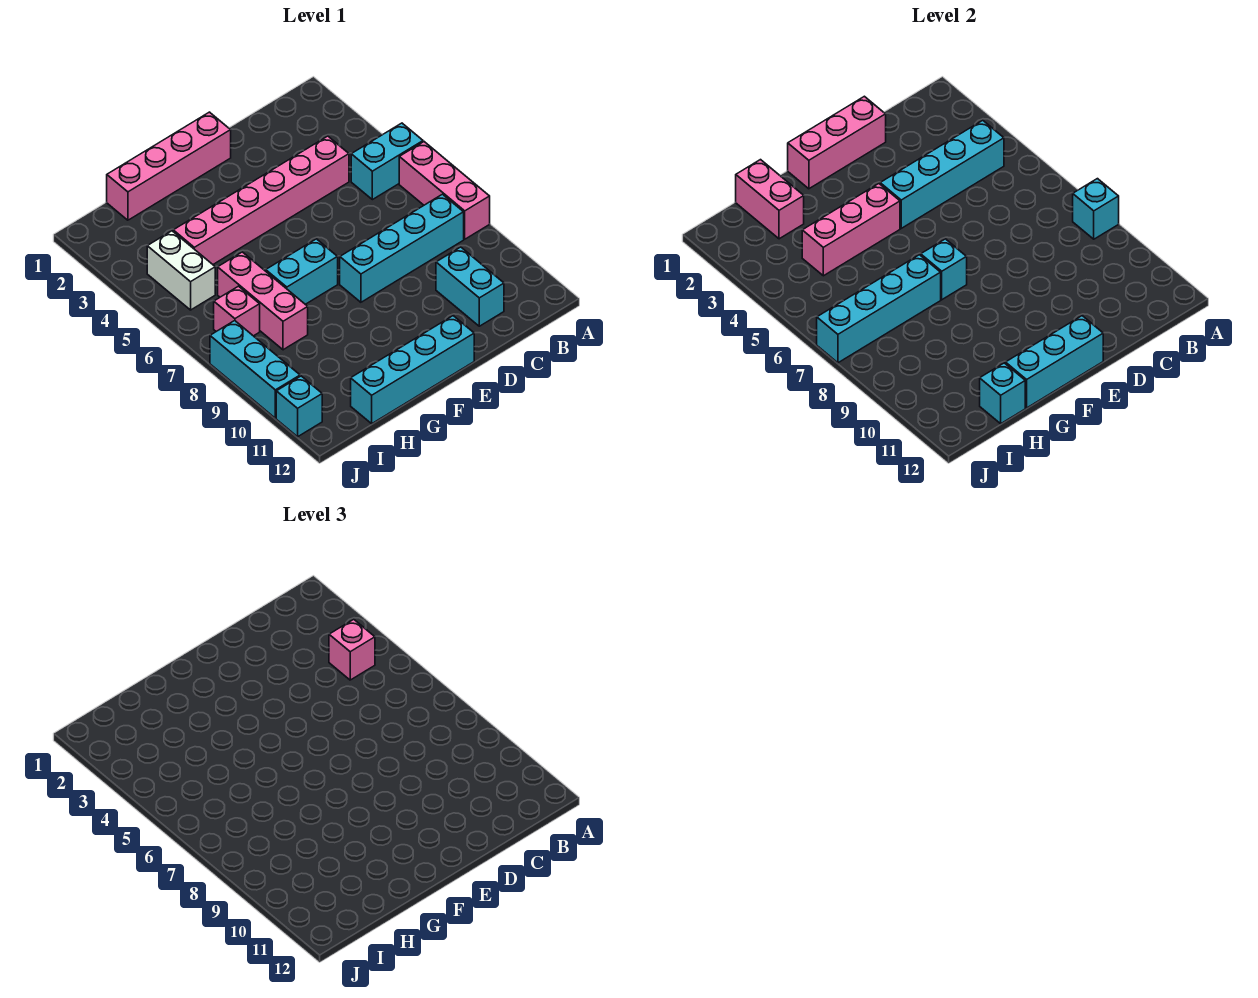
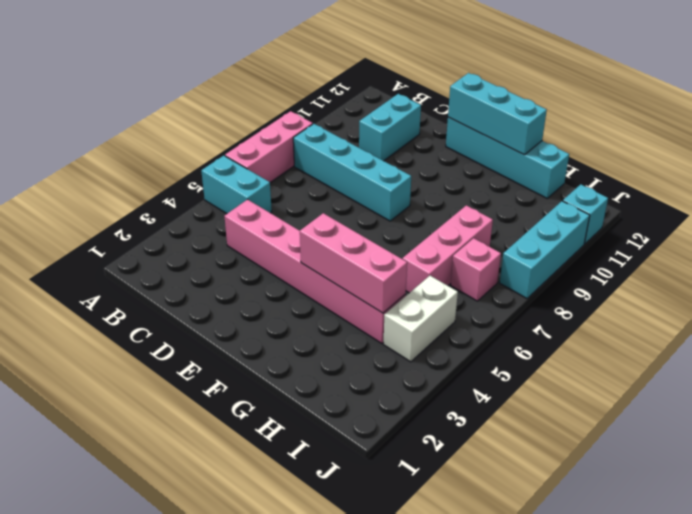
none -> pink 1x4 brick [107,112,231,220]
none -> cyan 1x2 brick [266,239,338,304]
none -> cyan 1x1 brick [1073,179,1119,239]

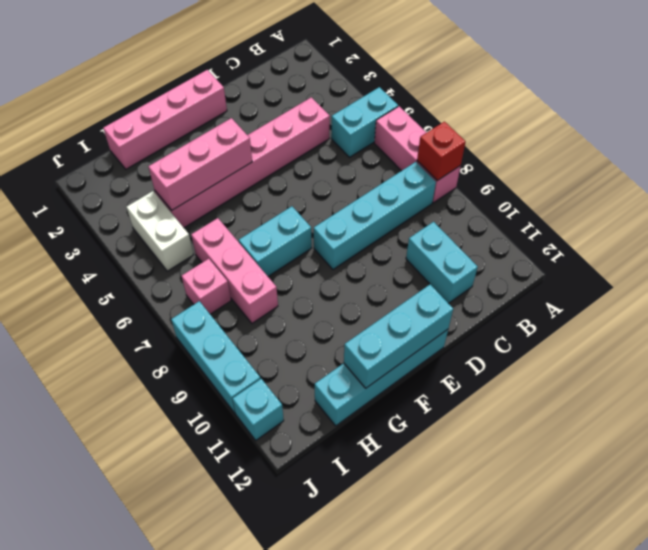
red 1x1 brick [417,122,465,181] -> cyan 1x1 brick [1073,179,1119,239]
none -> cyan 1x4 brick [880,120,1004,228]
none -> pink 1x3 brick [788,96,886,189]
none -> cyan 1x1 brick [921,239,967,300]

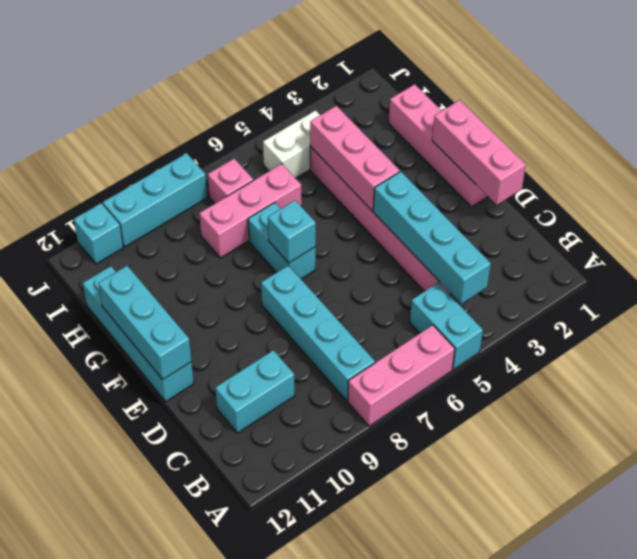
none -> cyan 1x1 brick [1073,179,1119,239]
none -> cyan 1x4 brick [817,255,941,363]
none -> pink 1x2 brick [736,160,804,239]

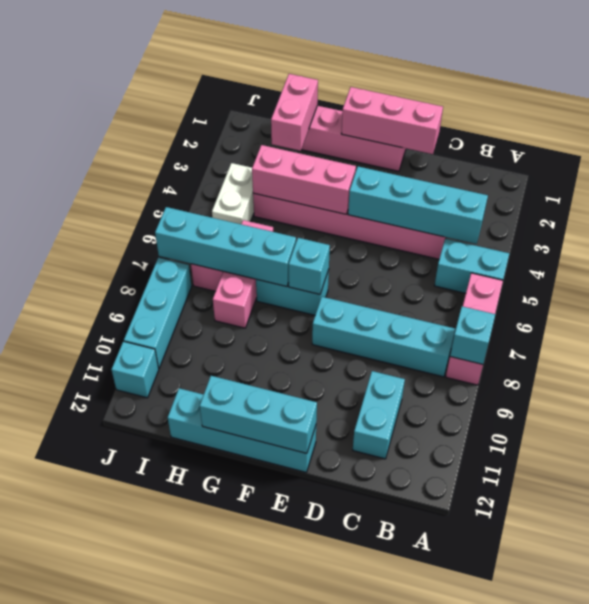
none -> cyan 1x1 brick [980,363,1025,424]
none -> pink 1x1 brick [329,619,375,680]

